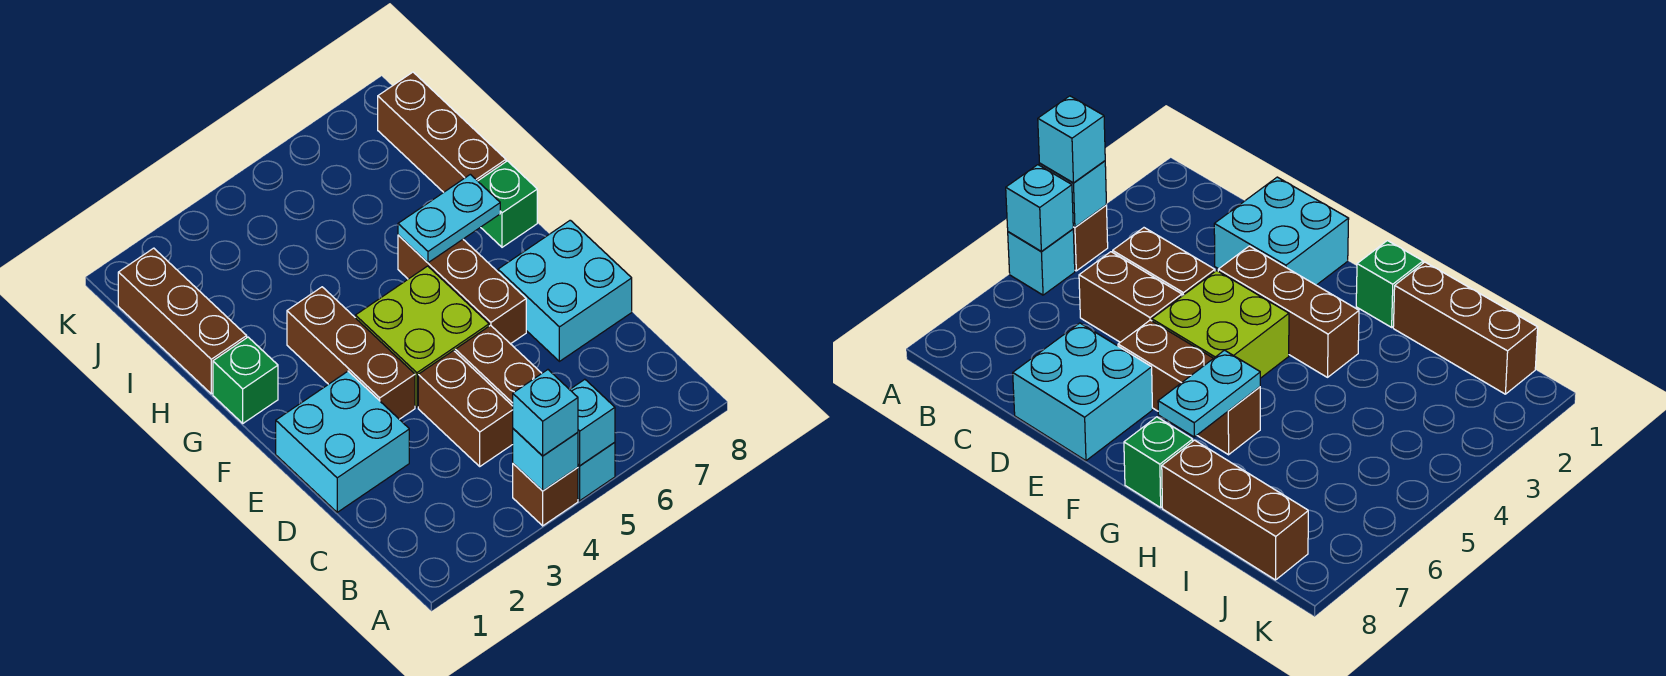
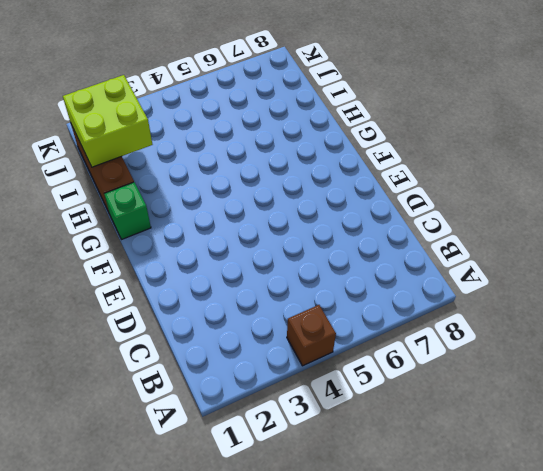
lime 2x2 brick [63,75,153,167] -> lime 2x2 brick moved to [355,266,489,407]
none -> cyan 1x1 brick [578,442,615,501]
none -> brown 1x2 brick [418,351,513,466]
none -> brown 1x2 brick [455,325,542,406]

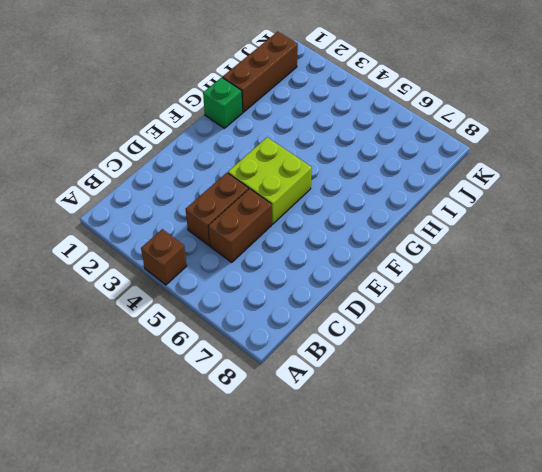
none -> cyan 1x1 brick [578,442,615,501]
none -> cyan 2x2 brick [276,371,409,512]
none -> cyan 2x2 brick [498,220,632,361]

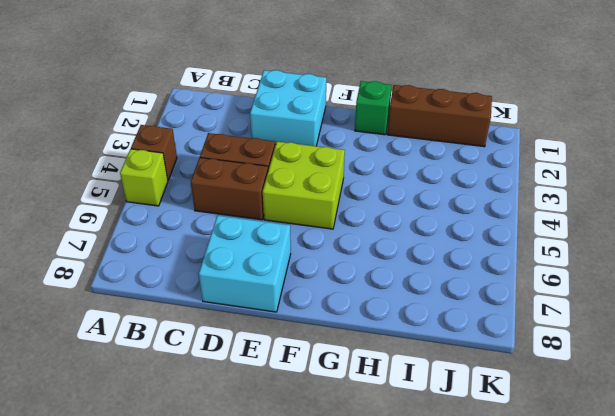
lime 1x1 brick [120,149,168,206] -> cyan 1x1 brick [578,442,615,501]
none -> brown 1x3 brick [287,287,415,419]
none -> brown 1x3 brick [398,235,526,344]
none -> green 1x1 brick [478,161,537,247]

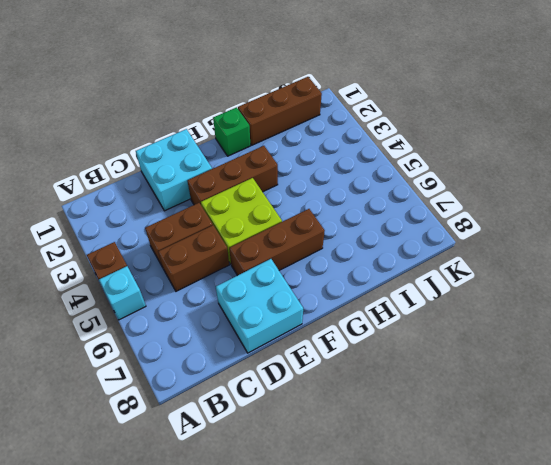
none -> green 1x1 brick [478,161,537,247]
none -> brown 1x3 brick [378,72,506,192]
none -> cyan 1x1 brick [513,429,578,491]

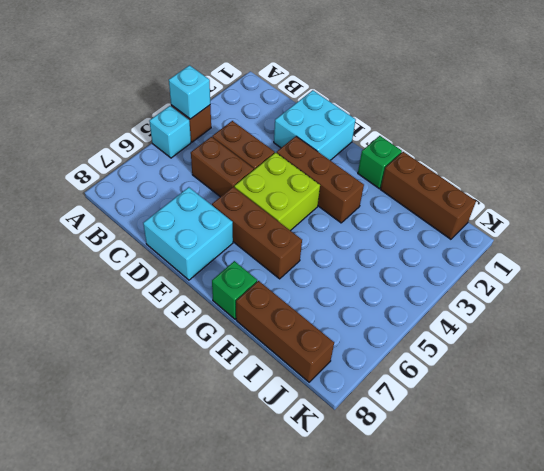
none -> cyan 1x1 brick [570,379,615,466]
none -> cyan 1x2 plate [398,174,500,263]
none -> cyan 1x1 brick [513,370,578,456]

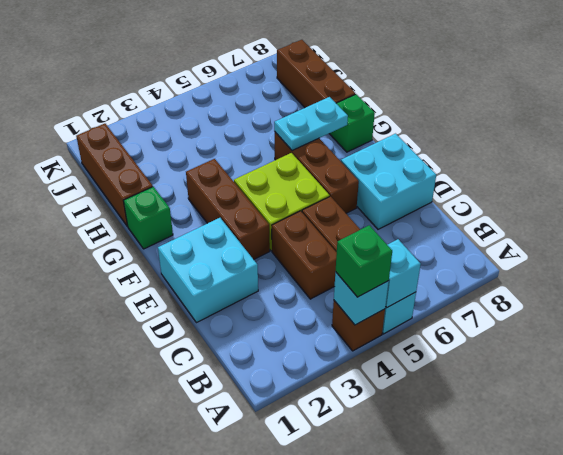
green 1x1 brick [336,225,392,297] -> cyan 1x1 brick [513,370,578,456]

